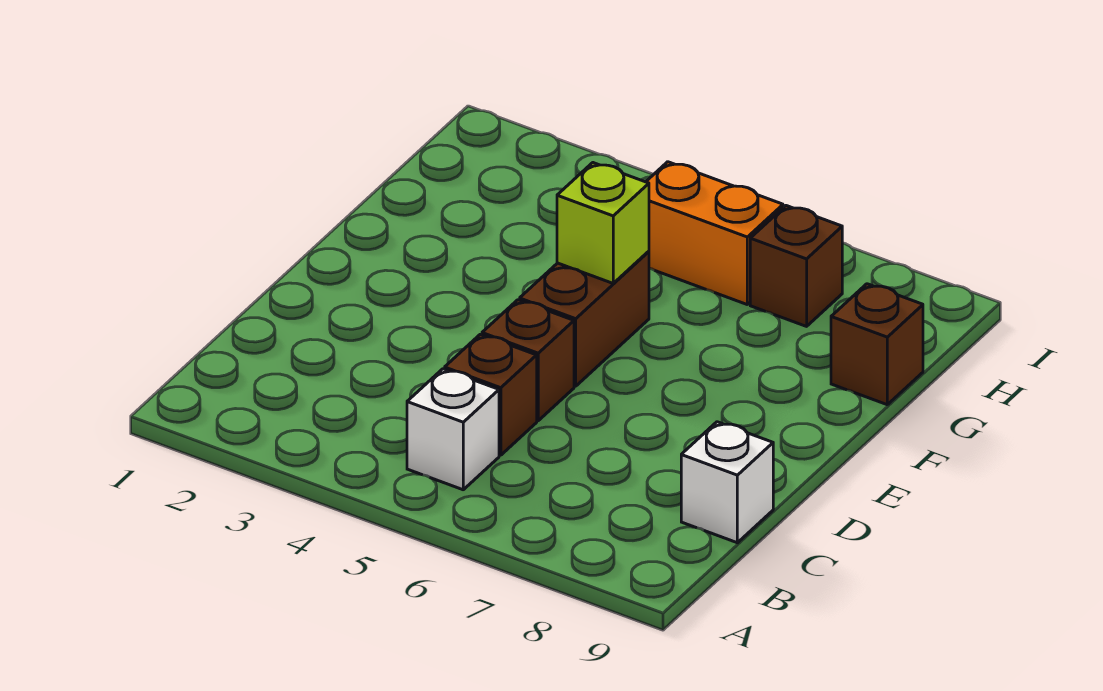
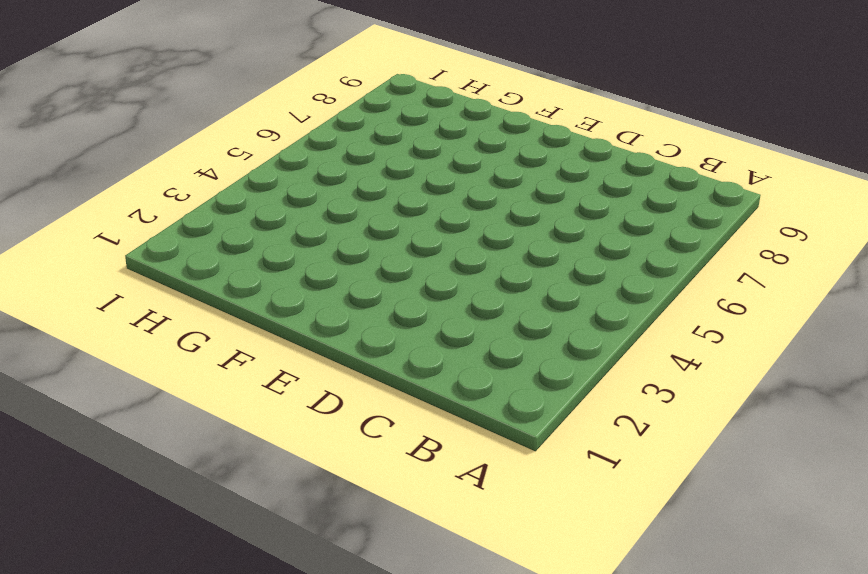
none -> white 1x1 brick [407,369,499,490]
none -> brown 1x1 brick [445,334,537,455]

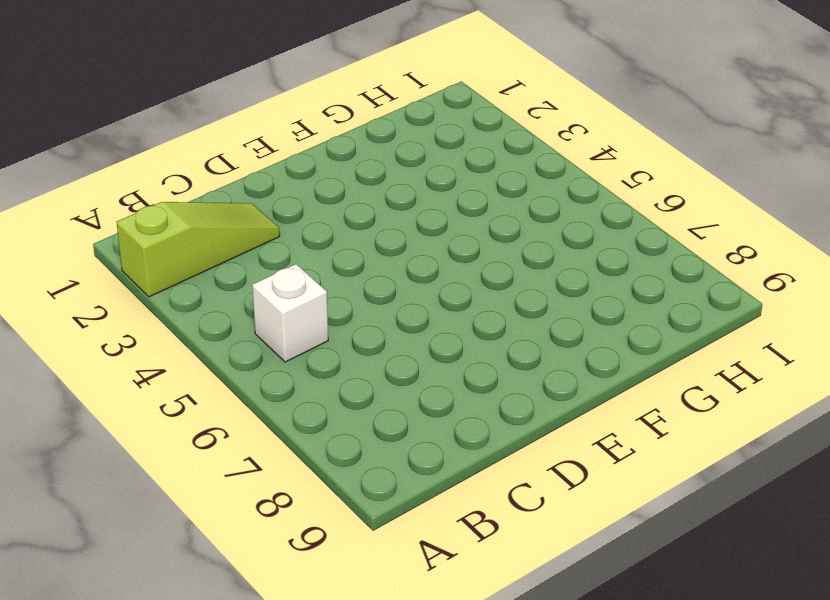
lime 1x3 slope [117,202,280,297] -> none
none -> brown 1x1 brick [445,334,537,455]
none -> white 1x1 brick [681,422,773,543]

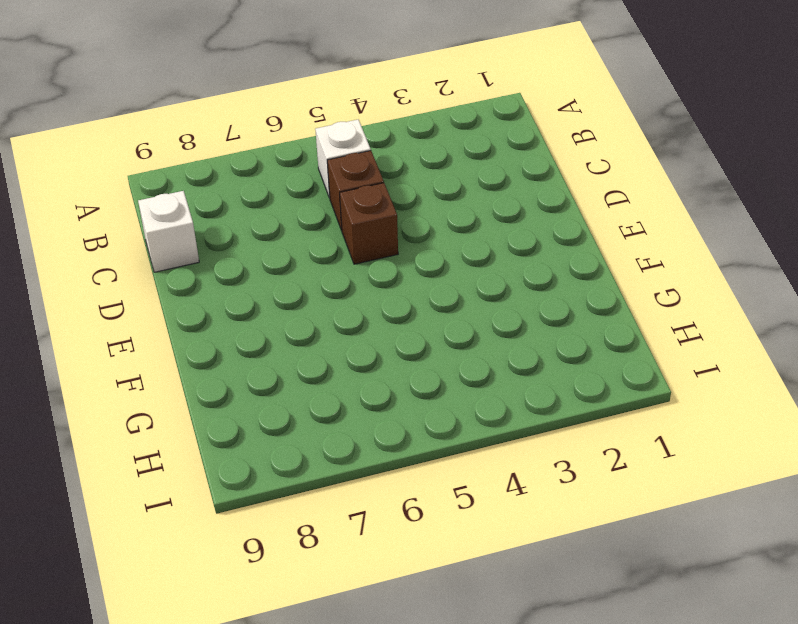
none -> brown 1x2 brick [520,251,649,386]
none -> brown 1x1 brick [831,284,923,405]

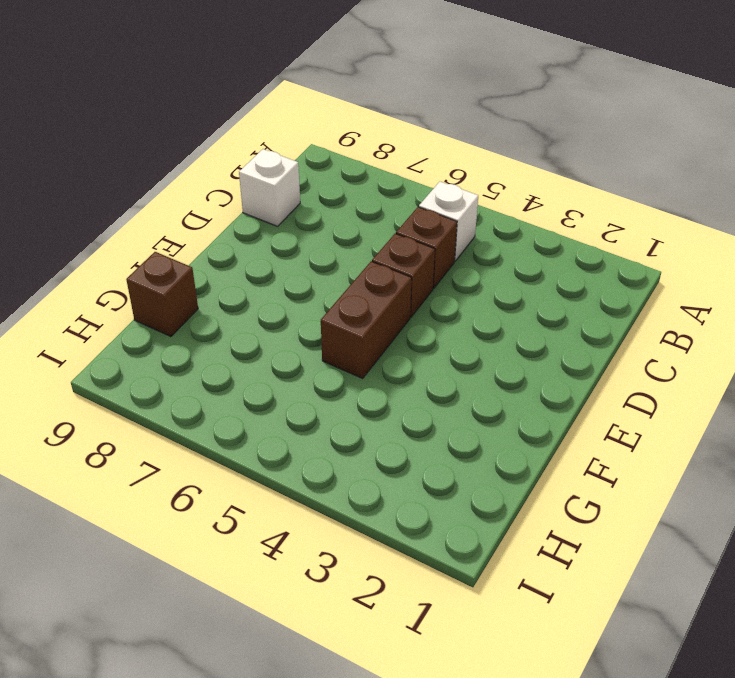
none -> orange 1x2 brick [646,162,783,304]
none -> brown 1x1 brick [750,206,842,326]

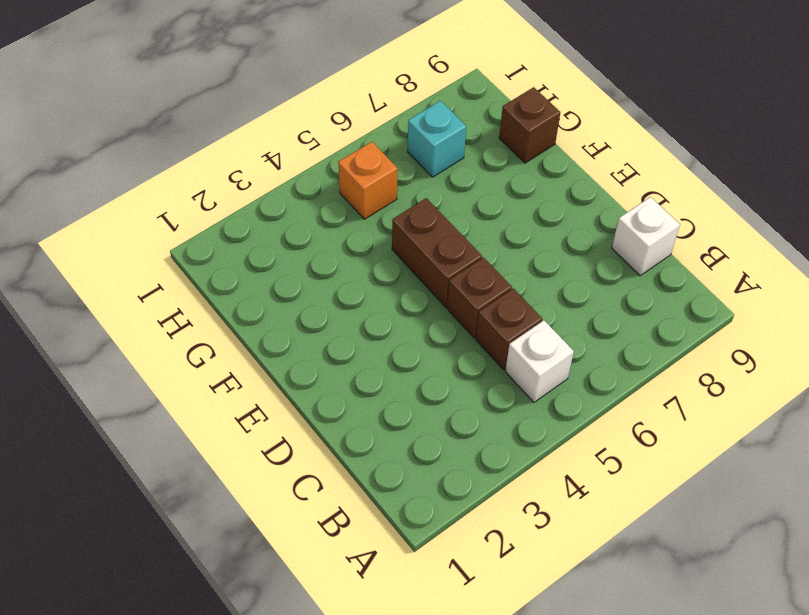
orange 1x1 brick [338,142,398,219] -> orange 1x2 brick [646,162,783,304]
cyan 1x1 brick [408,101,466,177] -> brown 1x1 brick [750,206,842,326]
none -> lime 1x1 brick [557,163,649,283]

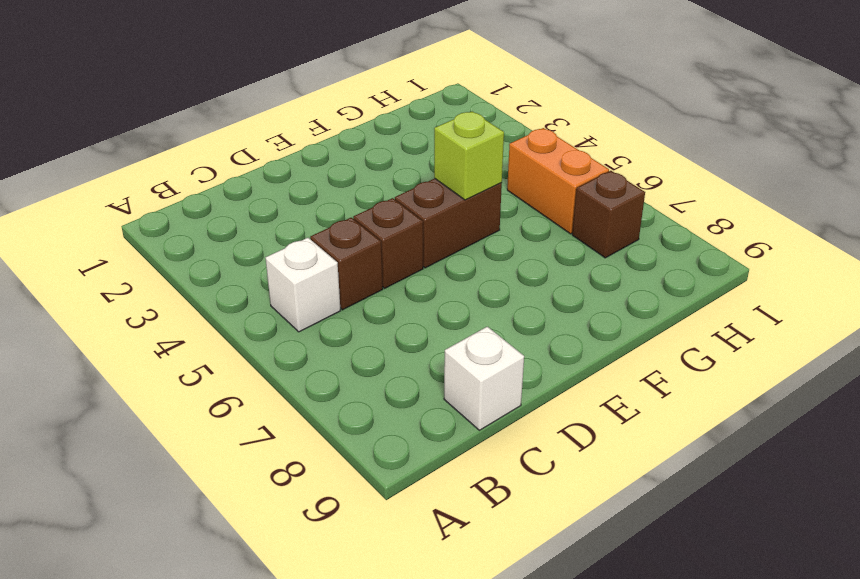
none -> brown 1x1 brick [831,284,923,405]

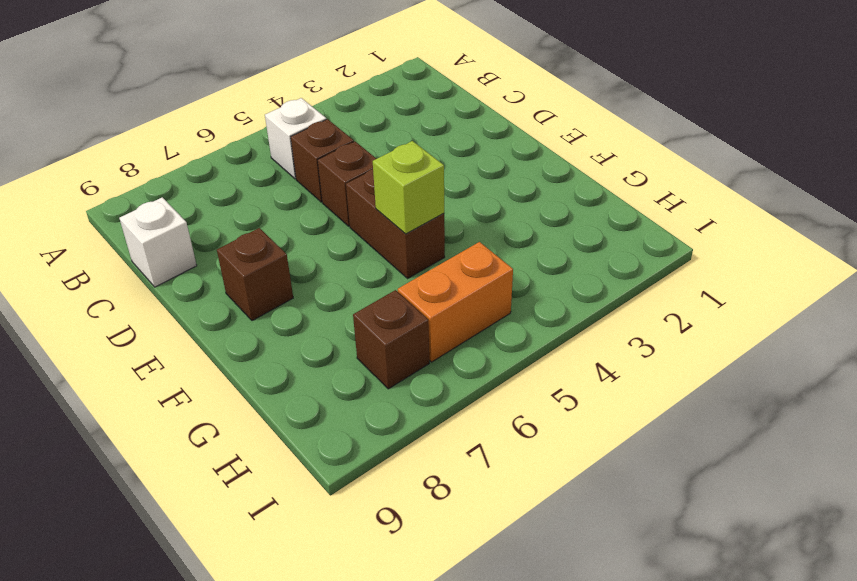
brown 1x1 brick [217,228,293,321] -> brown 1x1 brick moved to [831,284,923,405]

